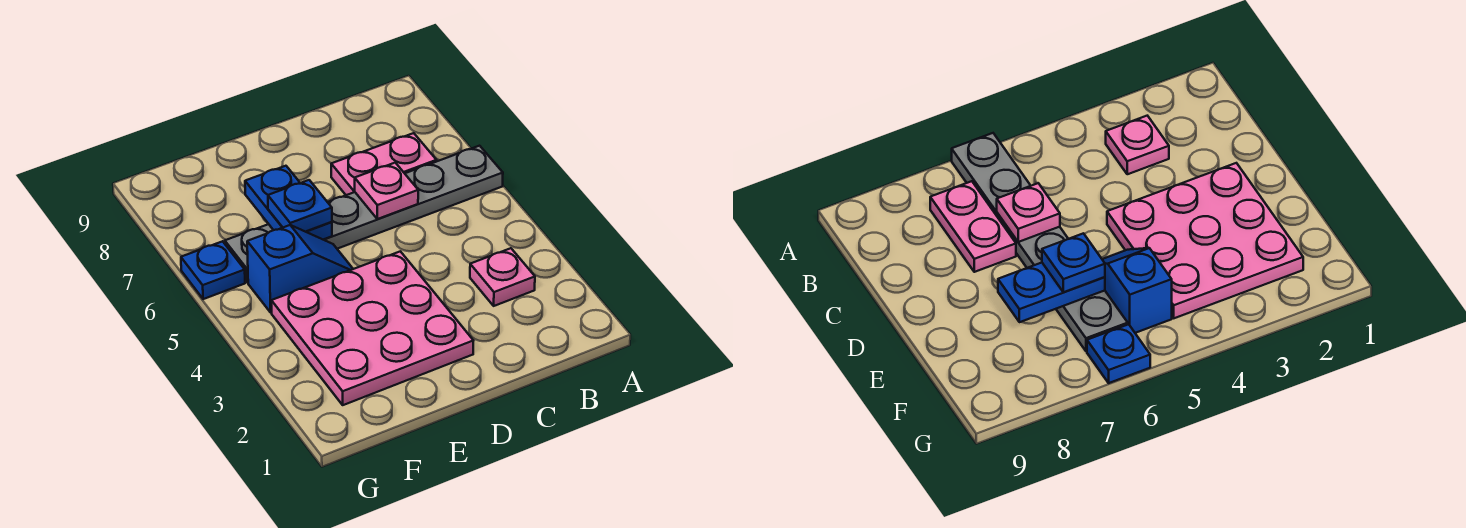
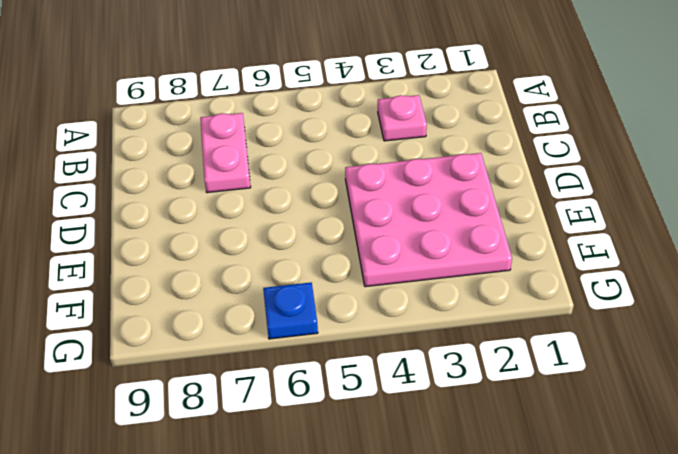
none -> grey 1x6 plate [225,146,503,283]
none -> blue 1x2 slope [247,225,353,312]

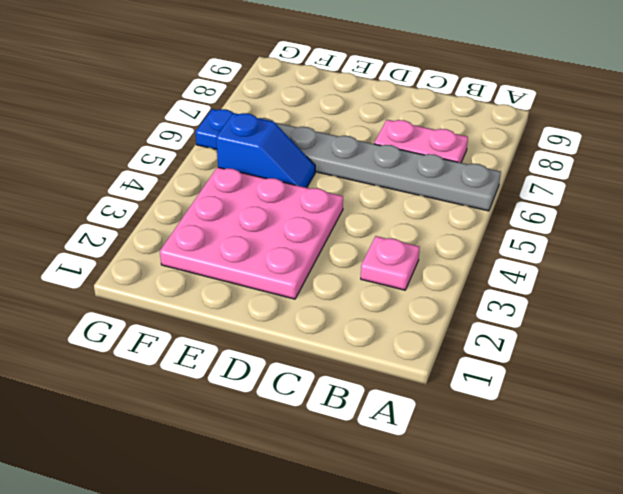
none -> pink 1x1 plate [355,163,418,219]
none -> blue 1x2 plate [245,166,332,240]

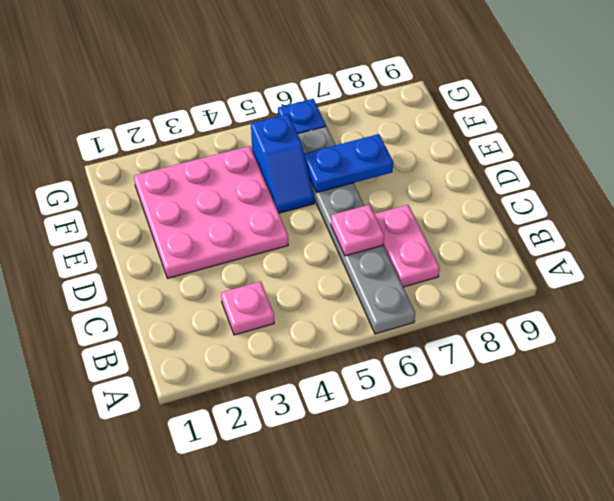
none -> blue 1x1 plate [268,180,332,232]

